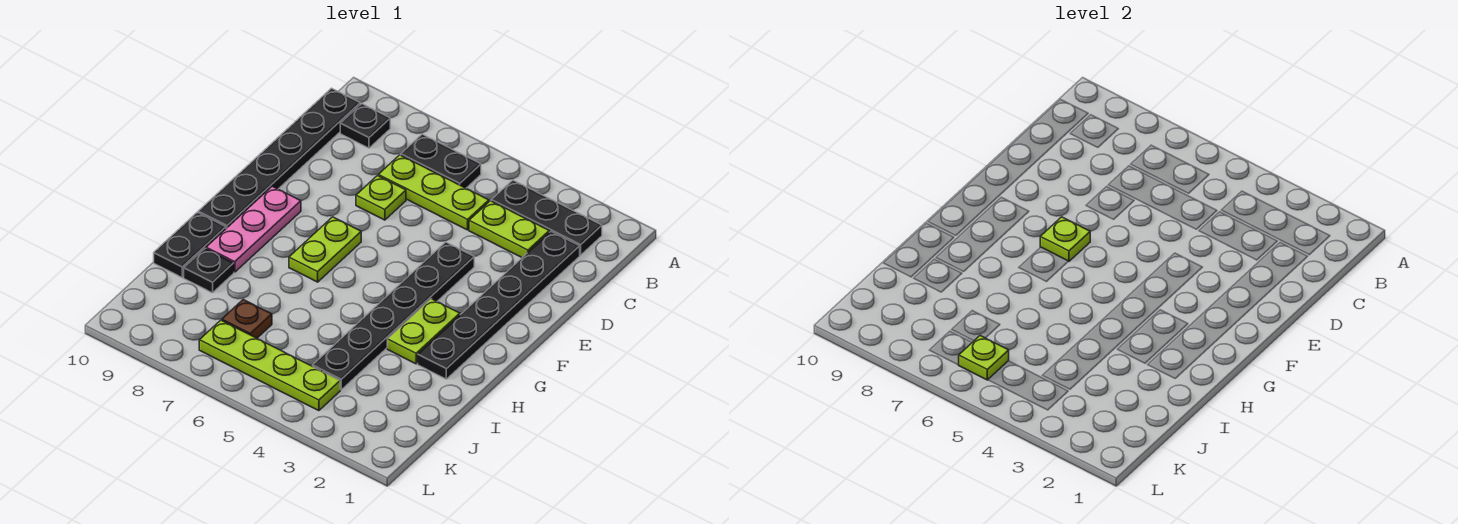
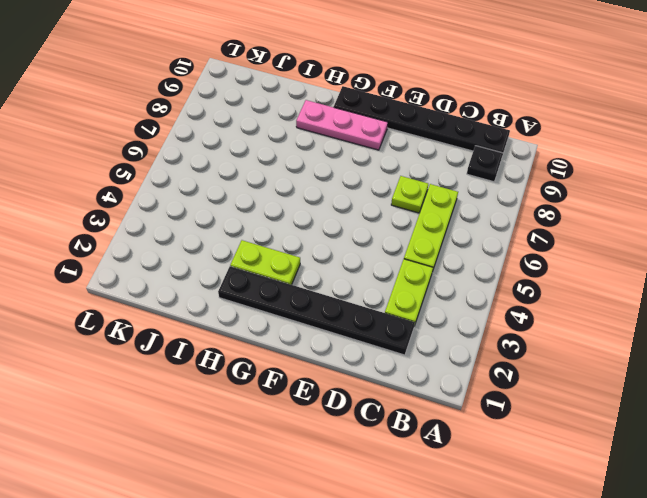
none -> black 1x3 plate [491,180,602,255]
none -> black 1x2 plate [401,134,481,188]
none -> black 1x6 plate [313,242,474,390]

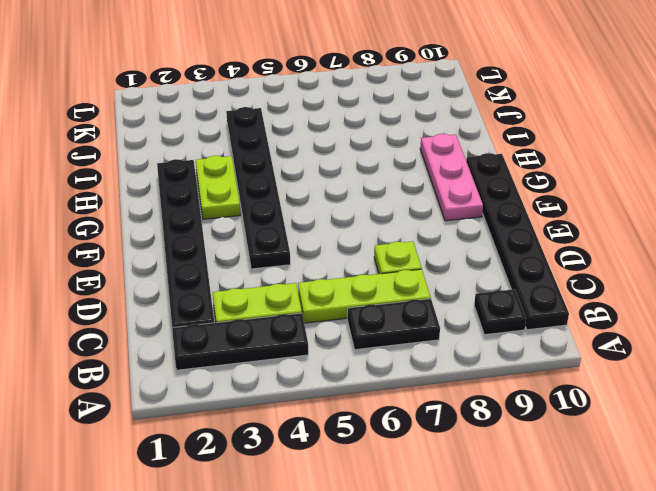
none -> lime 1x2 plate [289,217,361,282]
none -> black 1x2 plate [154,212,226,277]
none -> black 1x1 plate [184,248,234,293]

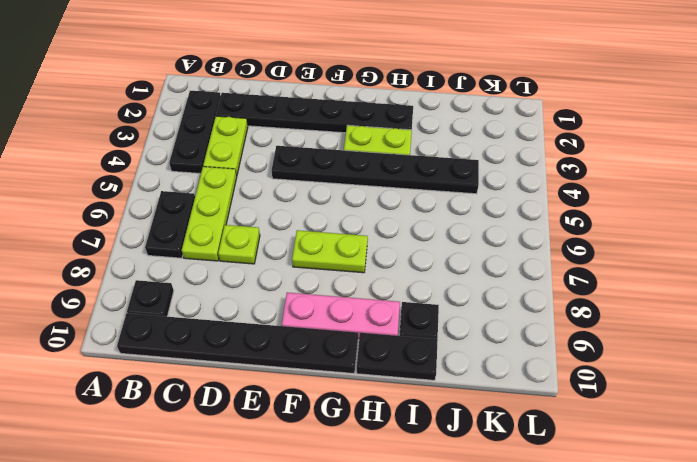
none -> brown 1x1 plate [222,300,272,338]
none -> lime 1x4 plate [199,320,340,411]
none -> lime 1x1 plate [1040,217,1090,261]

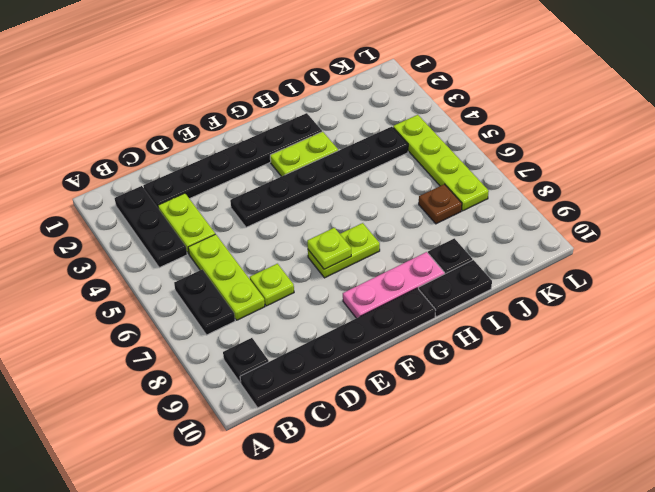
none -> lime 1x1 plate [959,336,1009,380]

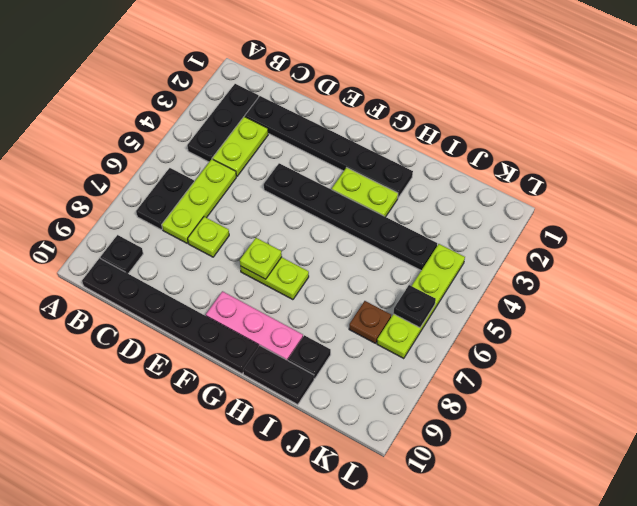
black 1x1 plate [393,285,436,328] -> lime 1x1 plate [959,336,1009,380]

